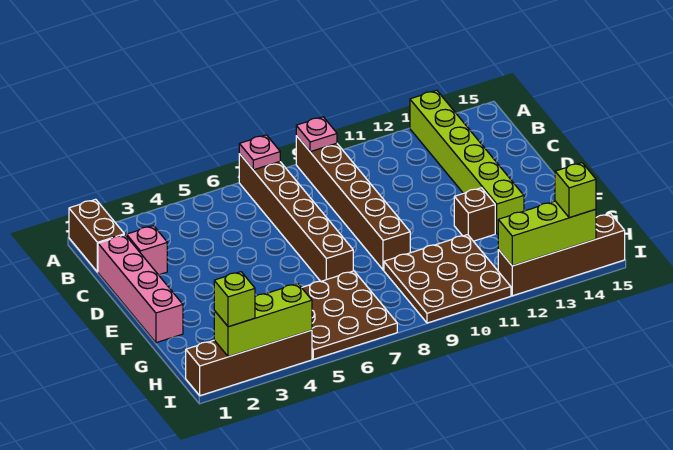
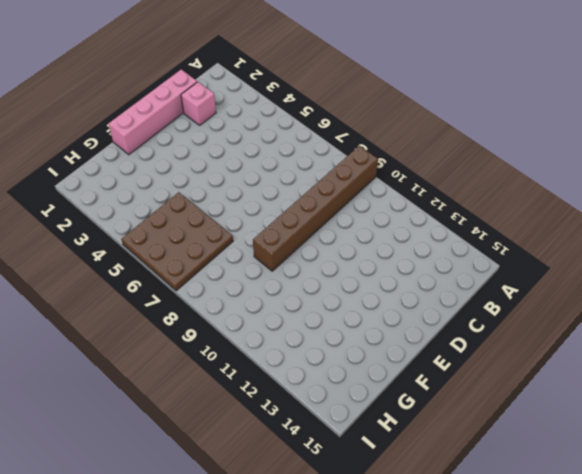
none -> brown 1x2 brick [69,199,124,272]
none -> brown 1x6 brick [239,154,353,281]
none -> lime 1x6 brick [410,90,524,234]

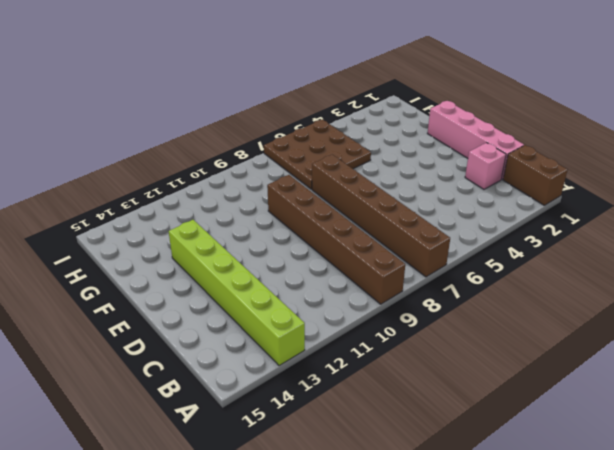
none -> brown 1x1 brick [454,188,495,241]
none -> brown 3x3 plate [384,235,511,323]
none -> brown 1x4 brick [186,330,312,396]

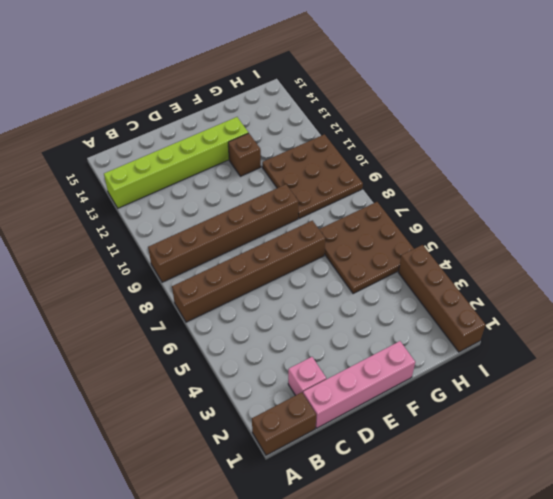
none -> brown 1x4 brick [498,214,625,296]
none -> pink 1x1 plate [239,135,280,170]
none -> pink 1x1 plate [296,117,337,152]

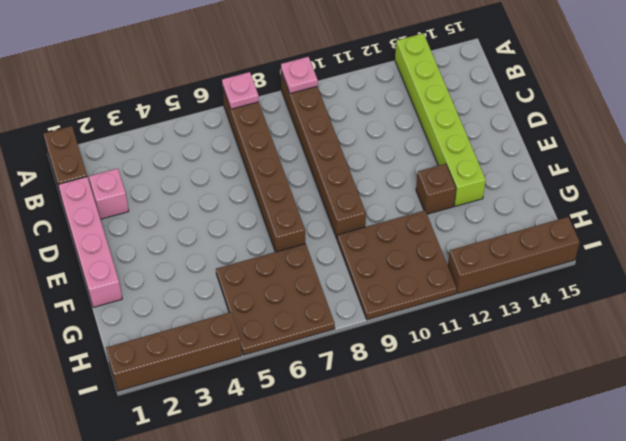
none -> lime 1x3 brick [214,283,312,357]
none -> lime 1x3 brick [498,201,596,266]
none -> lime 1x1 brick [214,272,255,327]

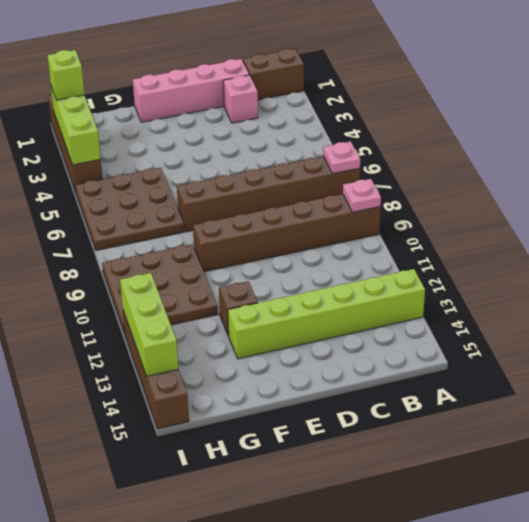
none -> lime 1x1 brick [555,163,596,218]

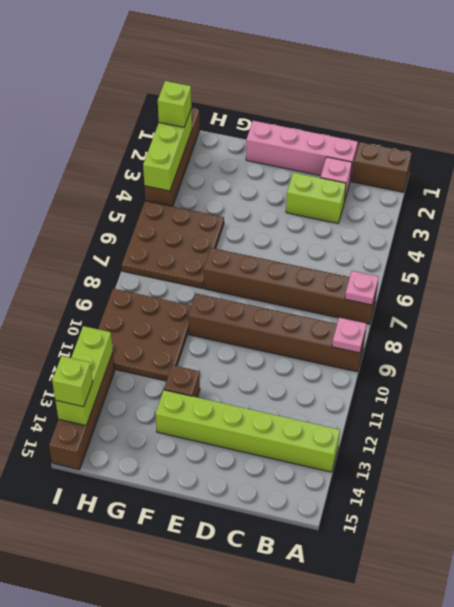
lime 1x2 brick [286,172,346,223] -> none

